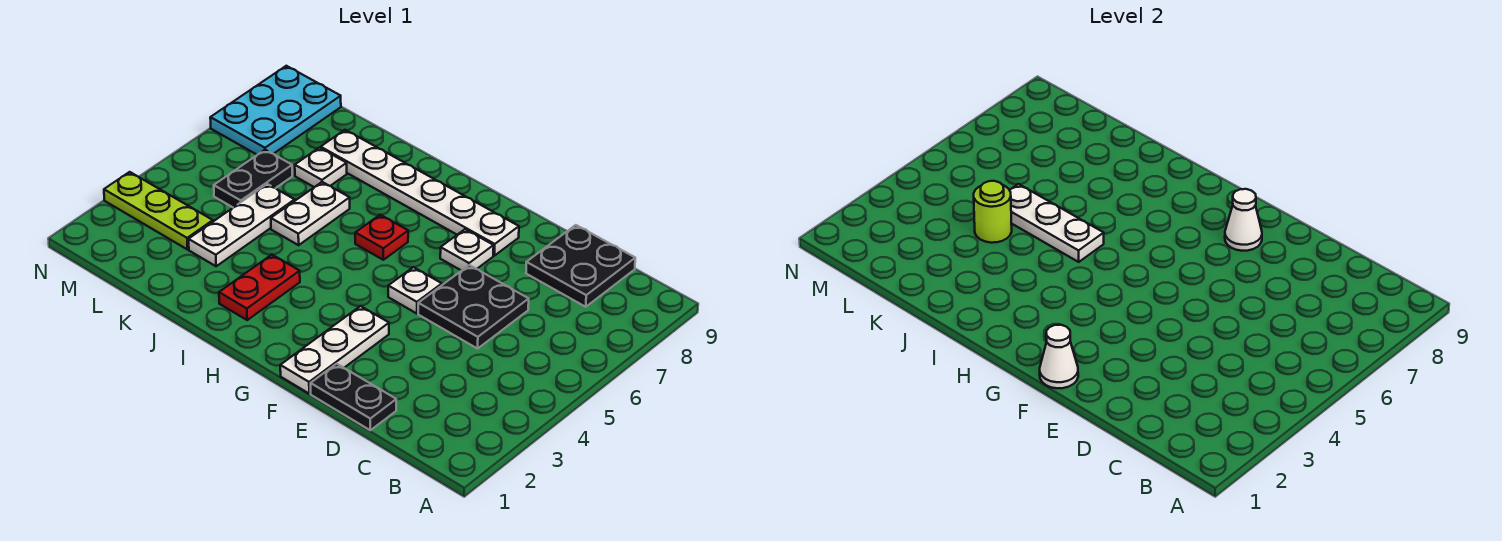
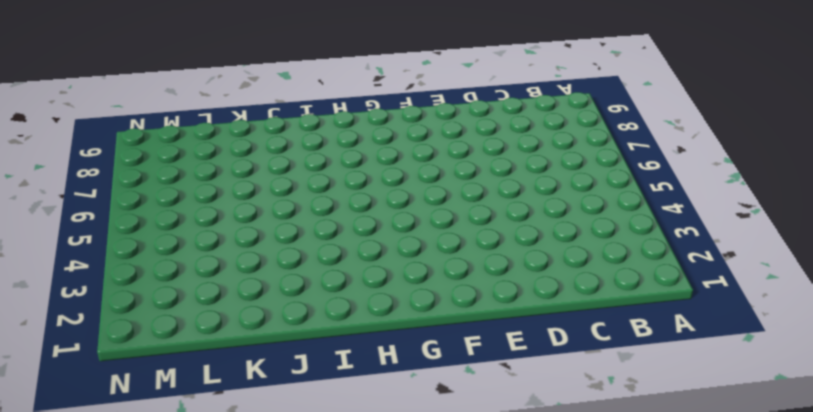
none -> black 2x2 plate [526,225,635,307]
none -> black 1x2 plate [311,364,396,430]
none -> black 2x2 plate [418,265,529,349]

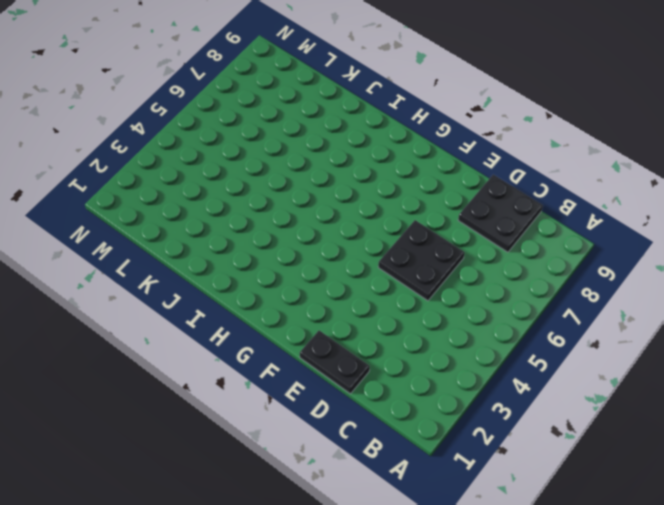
none -> white 1x3 plate [280,306,389,393]
none -> white 1x1 plate [388,267,442,314]
none -> white 1x1 plate [440,229,494,271]

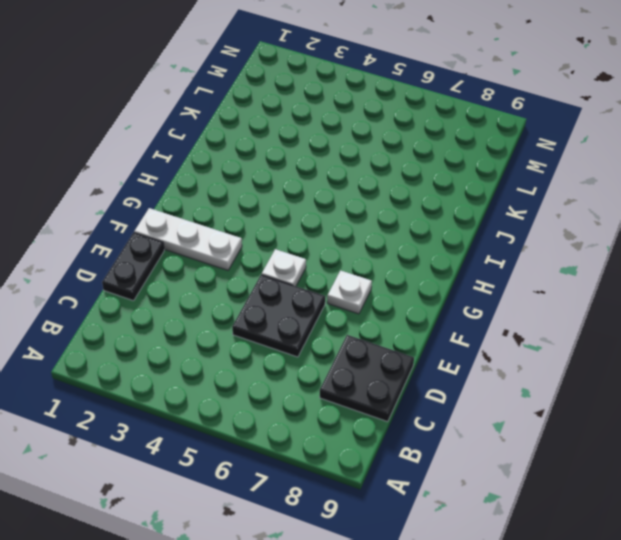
none -> white 1x6 plate [321,130,519,256]
none -> red 1x1 plate [355,215,408,260]
none -> red 1x2 plate [219,255,300,320]

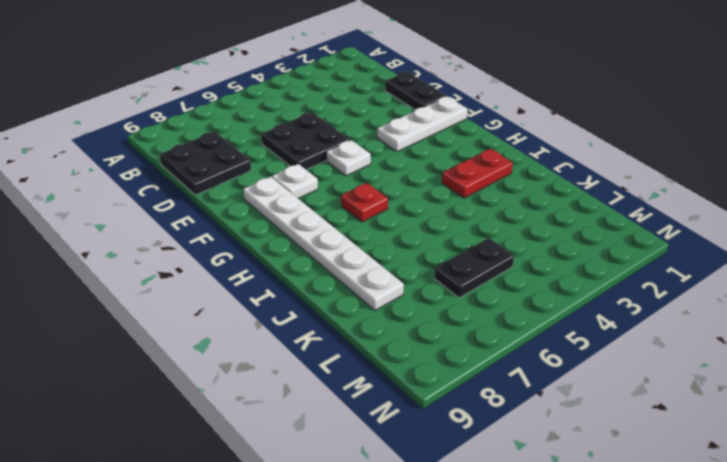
none -> white 1x2 plate [271,182,350,245]
none -> white 1x3 plate [189,184,295,266]
none -> white 1x1 plate [295,148,347,187]

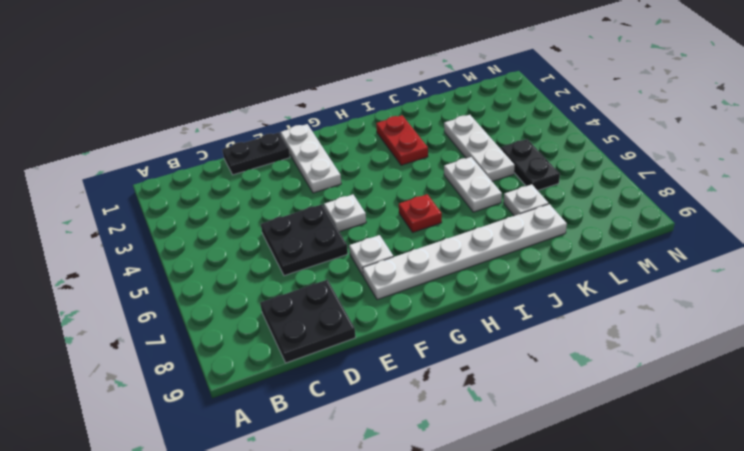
none -> lime 1x3 plate [104,172,213,249]
none -> cyan 2x3 plate [210,66,341,155]
none -> white 1x1 cone [1040,325,1078,388]

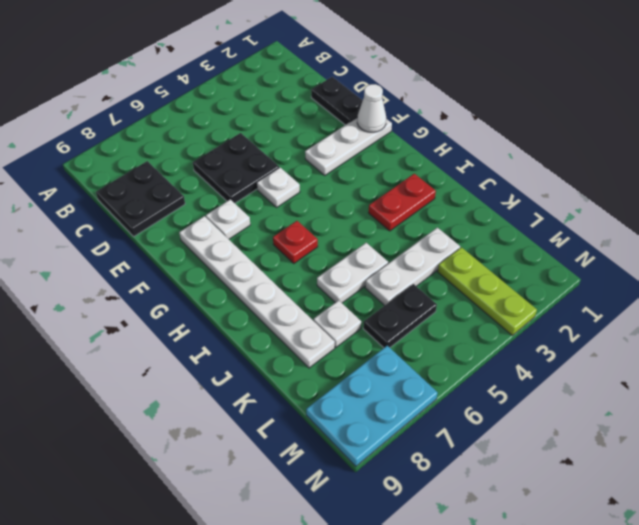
none -> white 1x1 cone [1225,189,1262,251]
none -> white 1x3 plate [1010,184,1104,262]
none -> lime 1x1 round brick [974,181,1012,243]

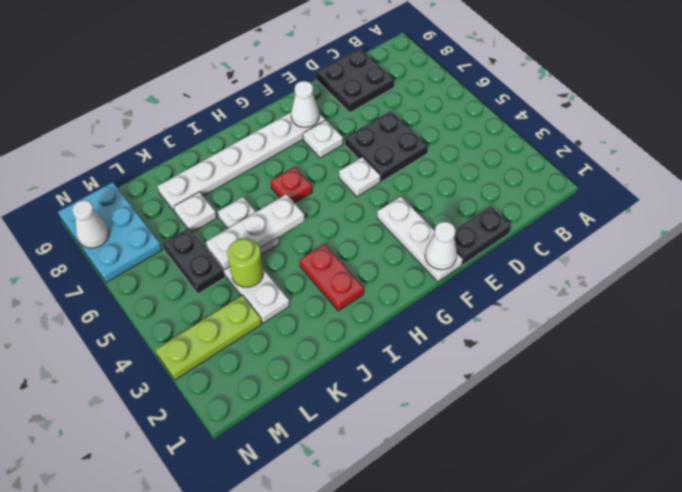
white 1x1 cone [72,200,109,248] -> none

